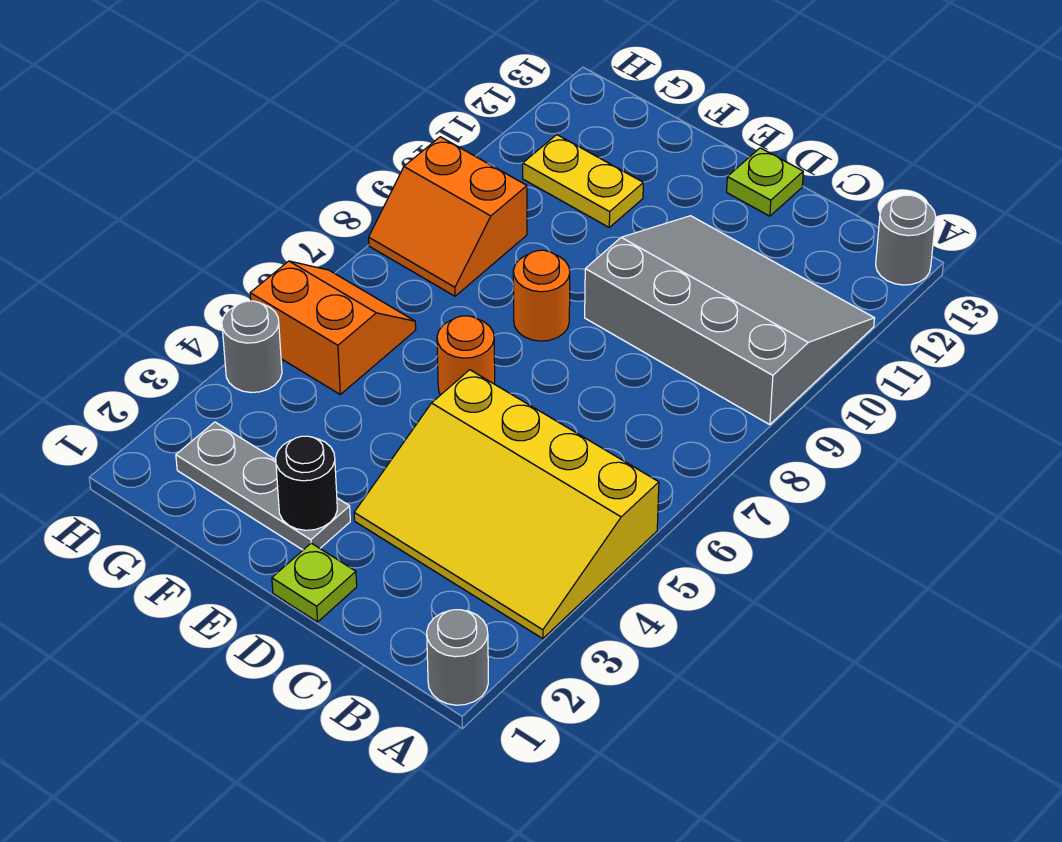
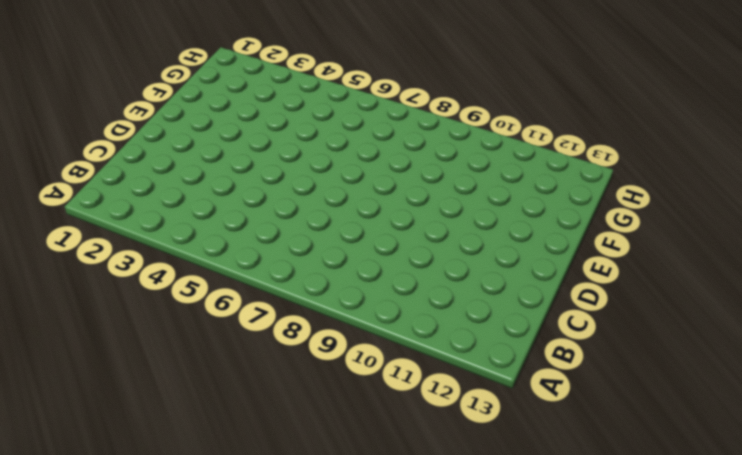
none -> grey 1x1 round brick [427,610,488,705]
none -> yellow 3x4 slope [354,370,659,639]
none -> grey 3x4 slope [585,216,875,425]

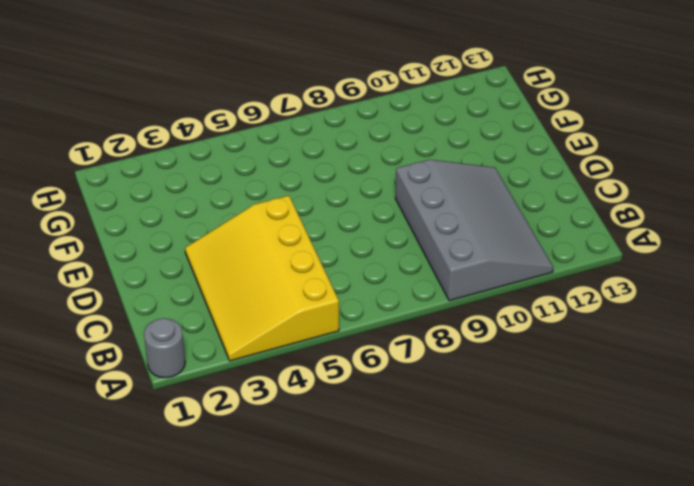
none -> grey 1x1 round brick [876,195,936,285]
none -> lime 1x1 plate [272,543,357,622]
none -> lime 1x1 plate [727,148,803,216]

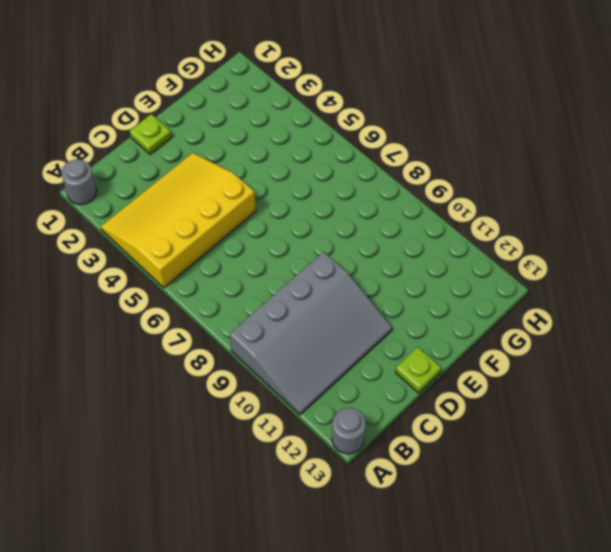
none -> grey 1x3 plate [176,422,350,550]
none -> orange 1x1 round brick [437,316,495,395]
none -> orange 1x1 round brick [513,250,570,341]

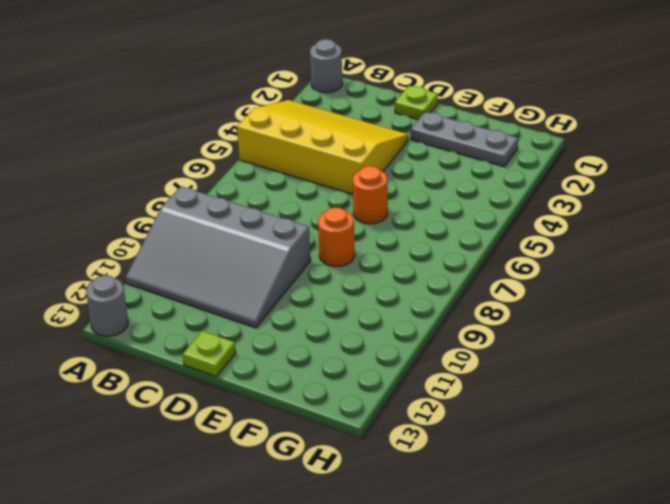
none -> yellow 1x2 plate [523,135,643,227]
none -> orange 2x2 slope [250,261,416,394]
none -> orange 2x2 slope [369,137,527,296]

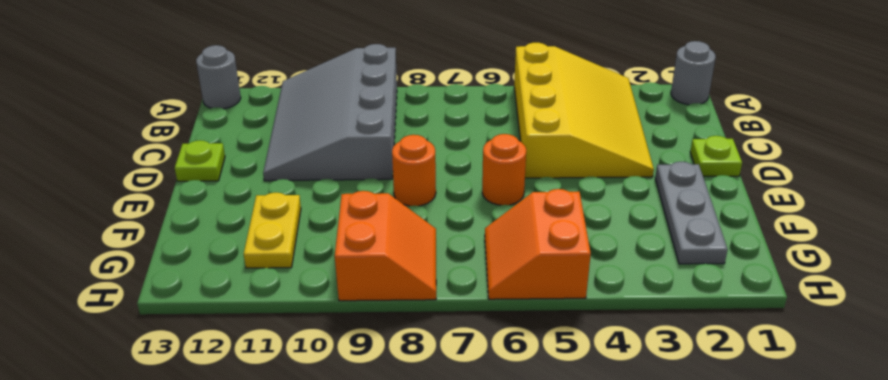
none -> grey 1x1 round brick [222,301,282,393]
none -> black 1x1 round brick [276,436,337,530]

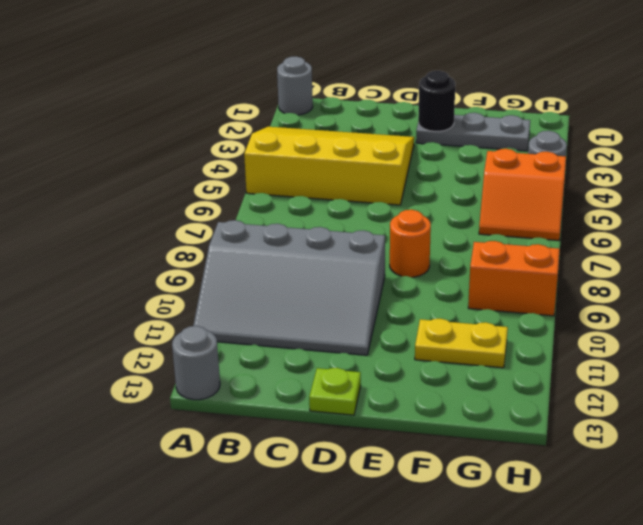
none -> lime 1x1 plate [272,543,357,622]
none -> orange 1x1 round brick [437,316,495,395]

